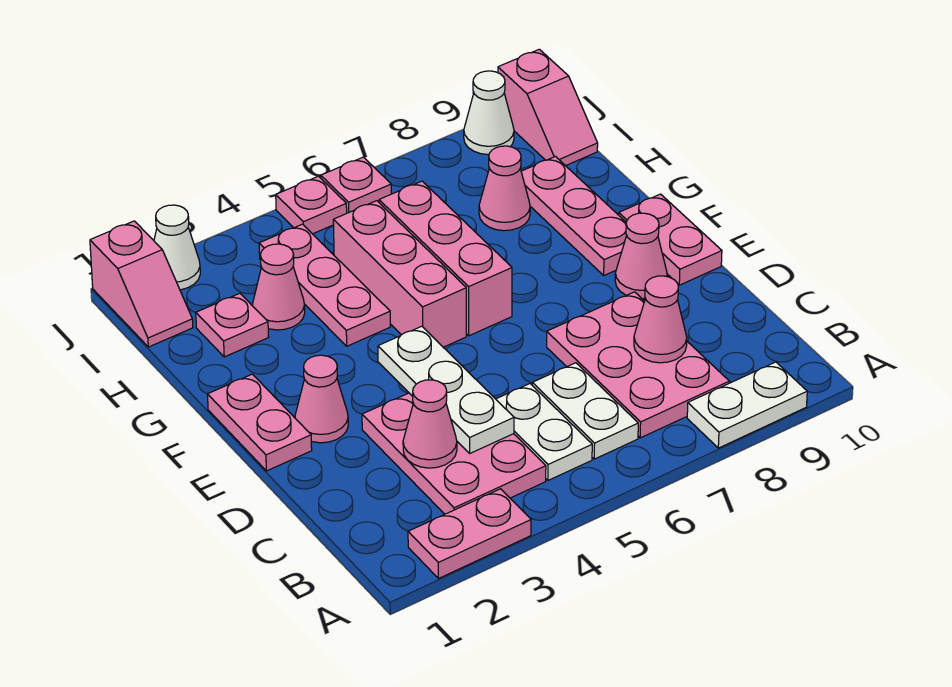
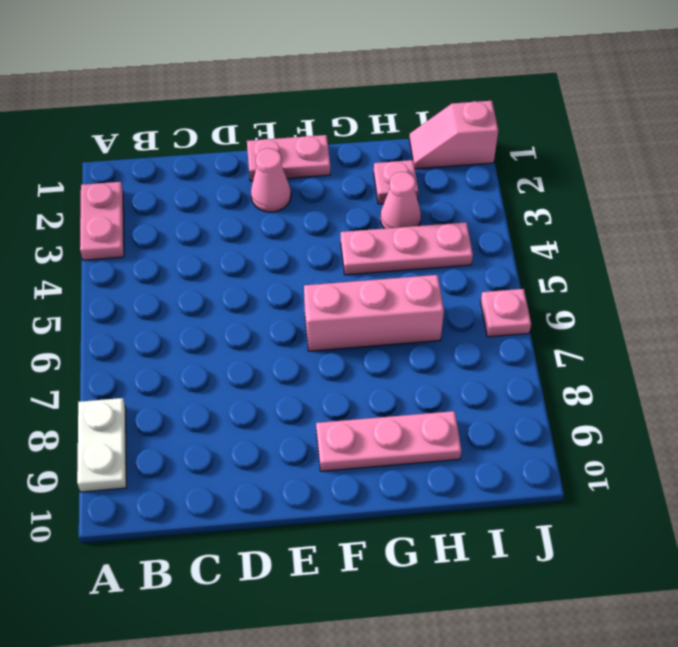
none -> pink 2x3 plate [362,393,546,514]
none -> white 1x2 plate [496,384,592,480]
none -> white 1x2 plate [532,363,638,459]

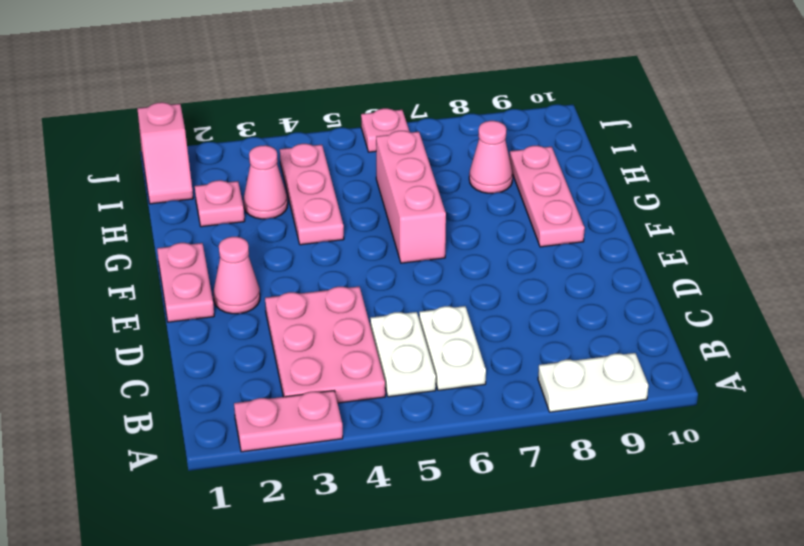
none -> pink 2x3 plate [547,292,729,438]
none -> pink 1x1 cone [615,213,667,299]
none -> pink 1x2 plate [619,194,722,285]

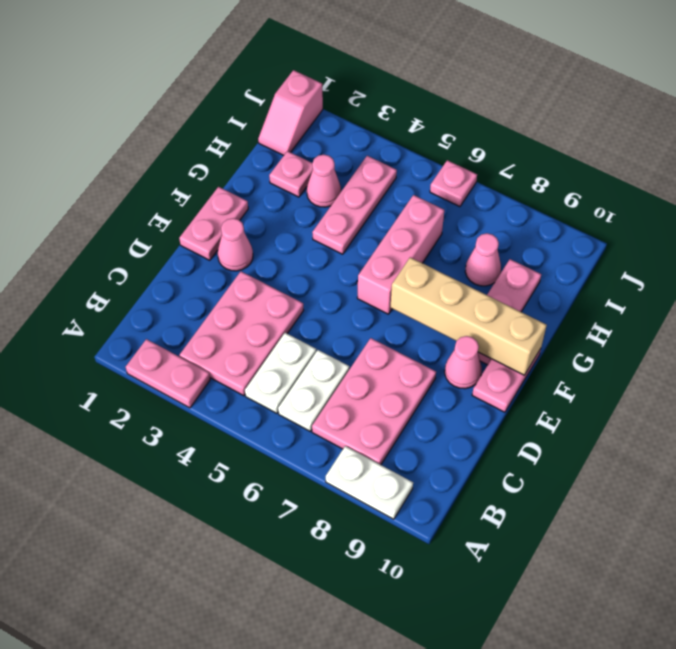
tan 1x4 brick [391,257,547,375] -> none
none -> pink 1x3 brick [333,201,466,347]
none -> pink 1x2 slope [498,49,598,166]
none -> white 1x1 cone [154,205,200,290]

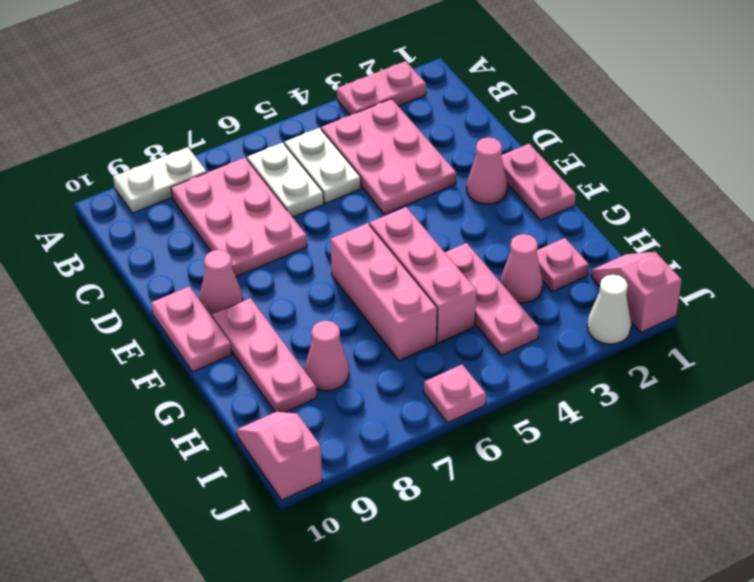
none -> pink 1x1 plate [276,176,347,234]
none -> white 1x1 cone [464,71,514,155]
none -> pink 1x1 cone [403,380,457,468]

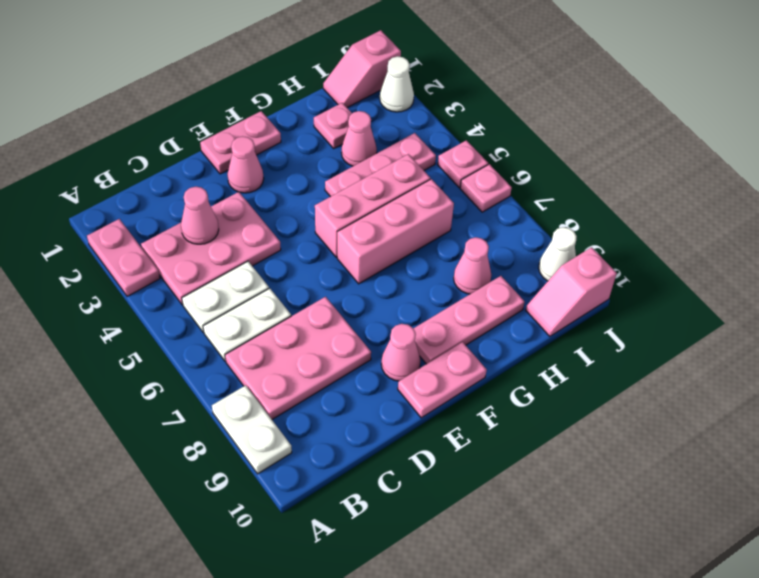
none -> white 1x3 plate [378,326,514,453]
none -> pink 1x1 cone [634,276,687,363]

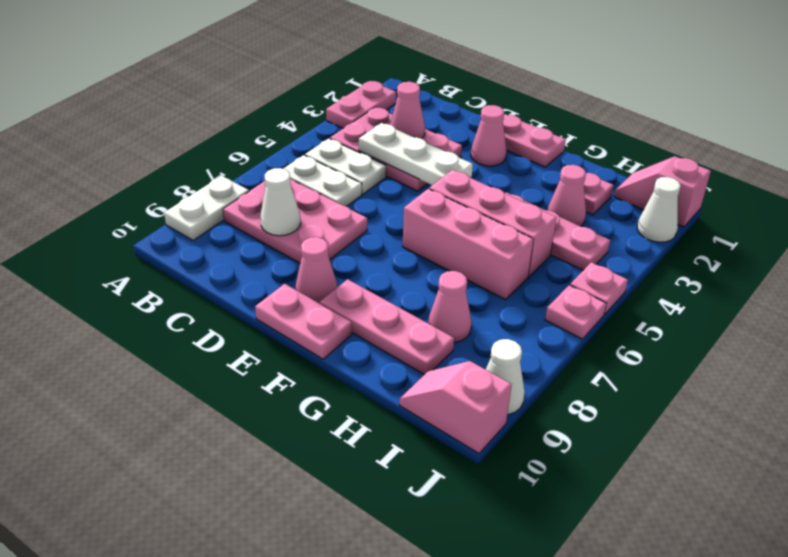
white 1x1 cone [260,168,301,236] -> pink 1x1 cone [634,276,687,363]

